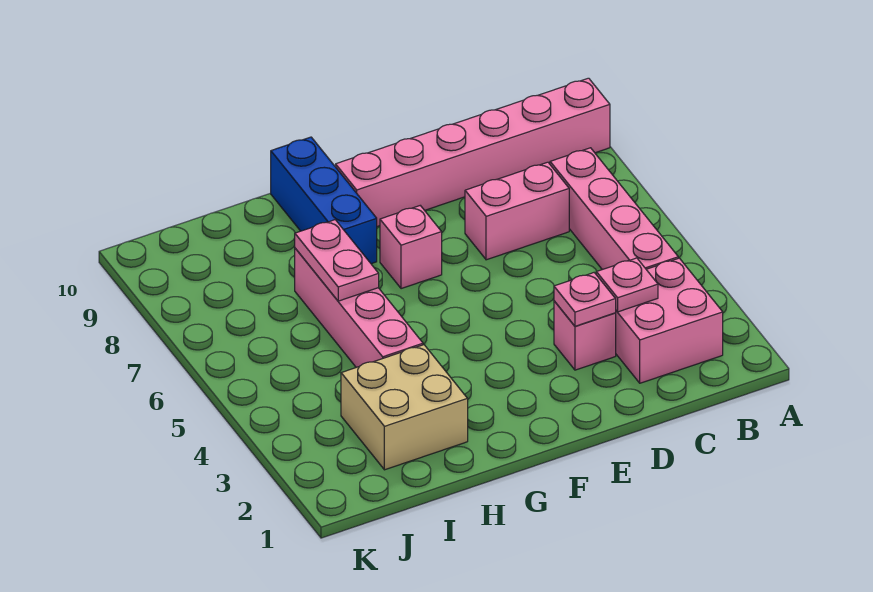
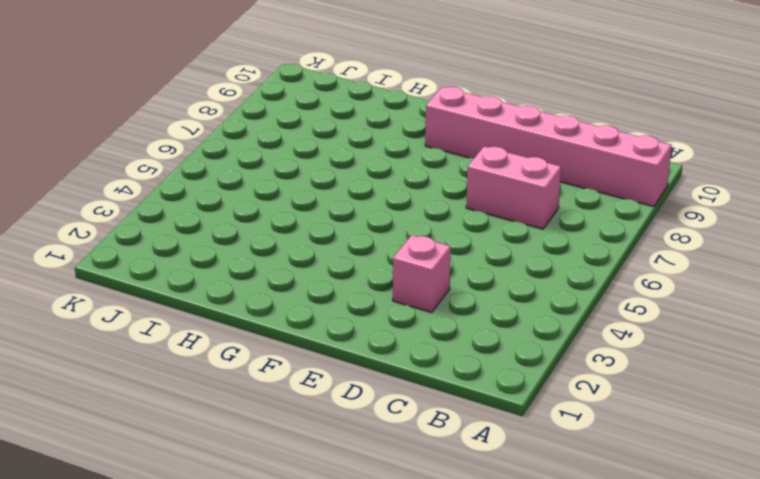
none -> pink 2x2 brick [616,258,723,383]
none -> pink 1x4 brick [550,148,678,270]
none -> pink 1x1 brick [380,206,442,289]

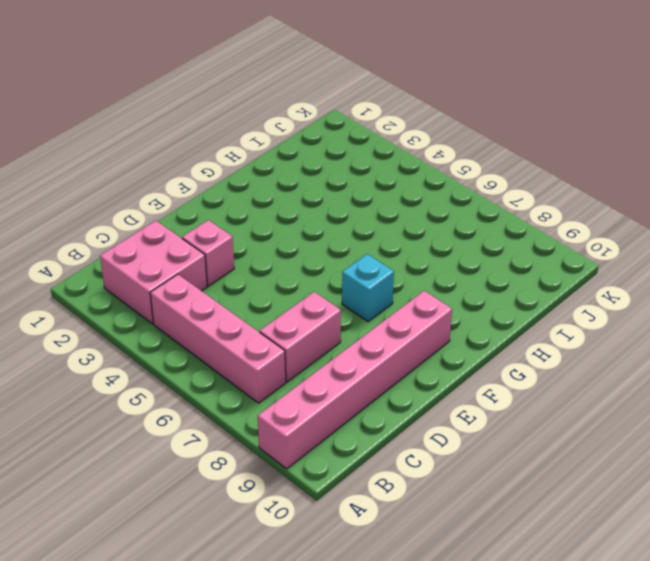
cyan 1x1 brick [342,254,394,322] -> pink 1x1 brick [380,206,442,289]
none -> blue 1x3 brick [271,137,377,264]
none -> tan 2x2 brick [341,345,468,470]
none -> pink 1x4 brick [295,248,423,367]

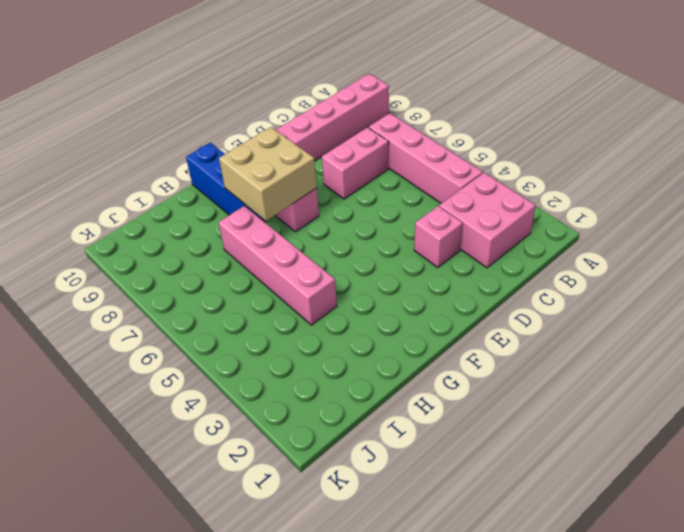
tan 2x2 brick [219,127,317,221] -> tan 2x2 brick moved to [341,345,468,470]
none -> pink 1x1 plate [596,258,658,312]
none -> pink 1x1 plate [554,273,616,326]
none -> pink 1x2 plate [295,220,379,301]

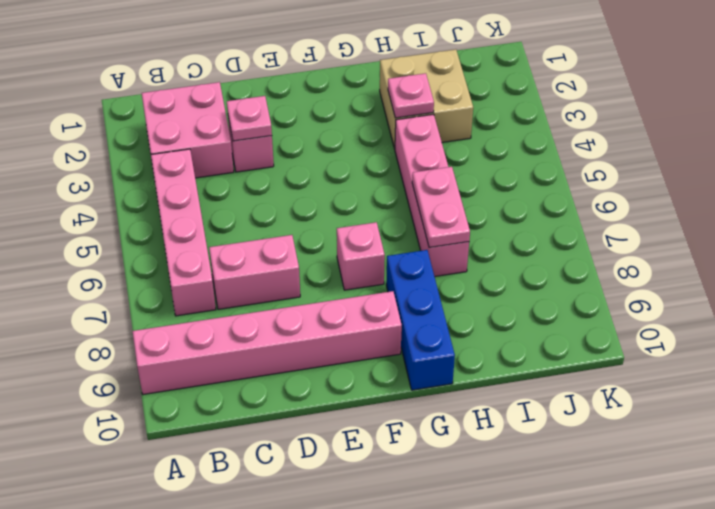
pink 1x1 plate [388,73,434,118] -> pink 1x1 plate moved to [596,258,658,312]

